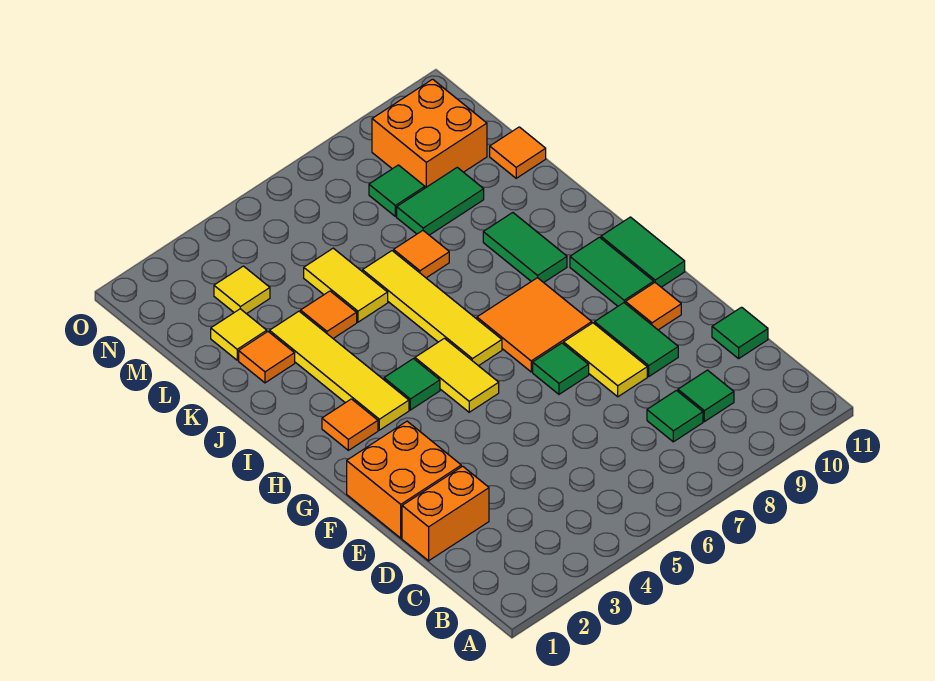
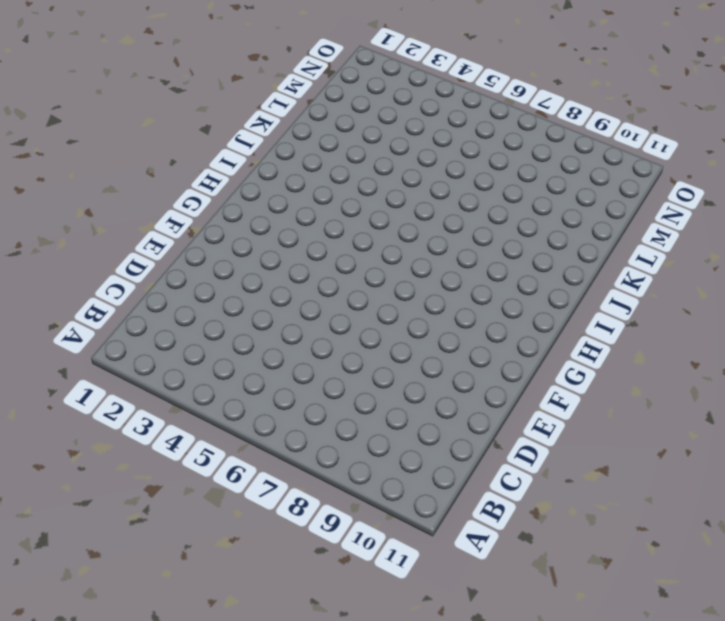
none -> green 1x1 tile [647,390,703,442]
none -> green 1x1 tile [678,370,734,422]
none -> orange 1x2 brick [402,466,489,561]

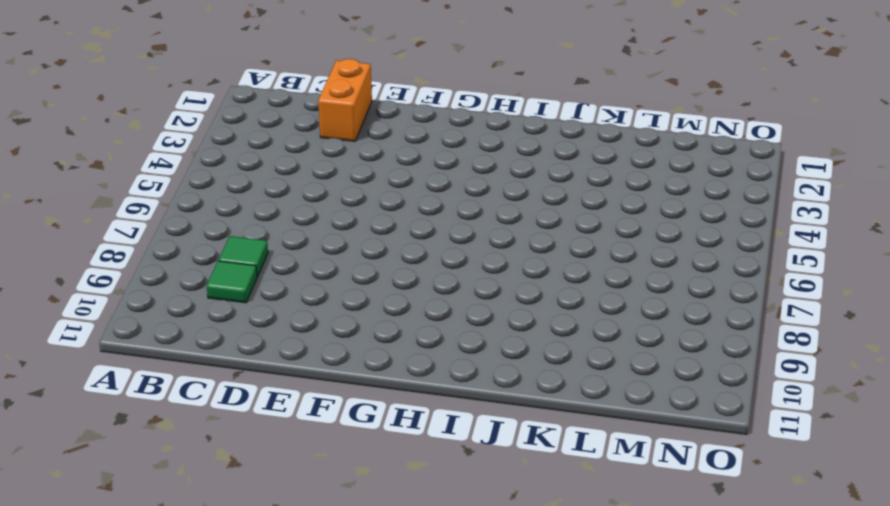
none -> green 1x1 tile [712,307,768,359]
none -> orange 2x2 brick [347,421,461,538]
none -> yellow 1x2 tile [564,323,647,397]

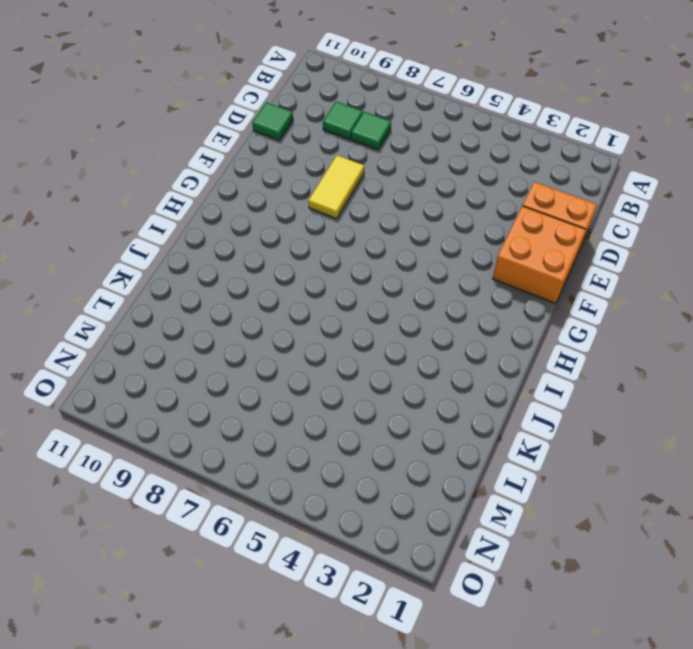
none -> green 1x2 tile [595,303,678,376]
none -> green 1x1 tile [533,343,589,394]
none -> orange 1x1 tile [626,283,681,330]

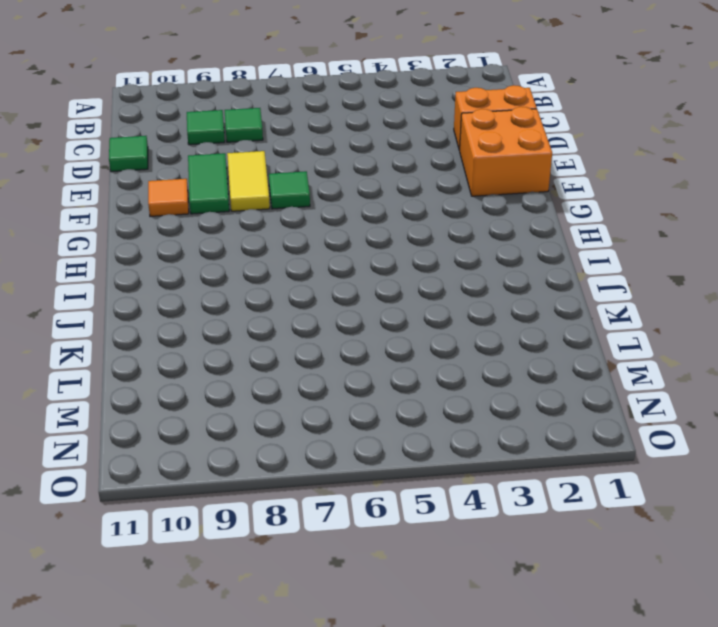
none -> yellow 1x2 tile [415,338,499,412]
none -> orange 2x2 tile [477,278,592,372]
none -> green 1x2 tile [570,237,654,306]

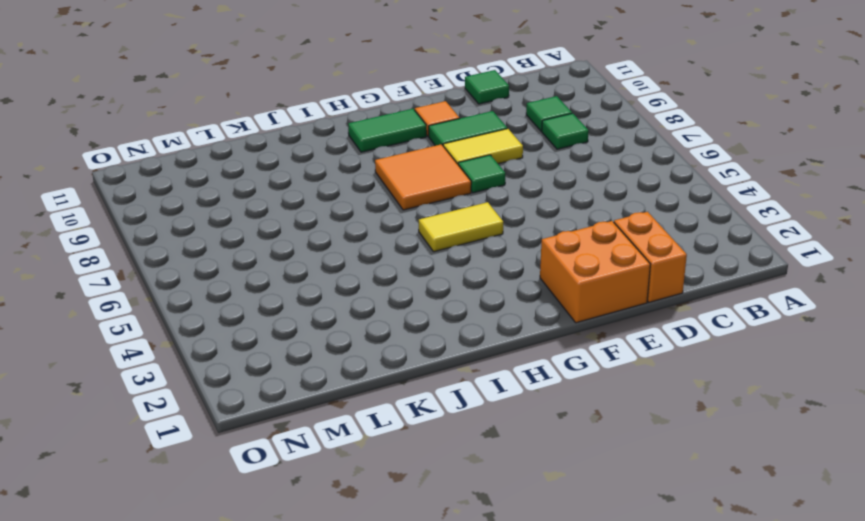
none -> green 1x2 tile [601,217,685,287]
none -> orange 1x1 tile [322,399,378,450]
none -> yellow 1x4 tile [270,311,409,430]

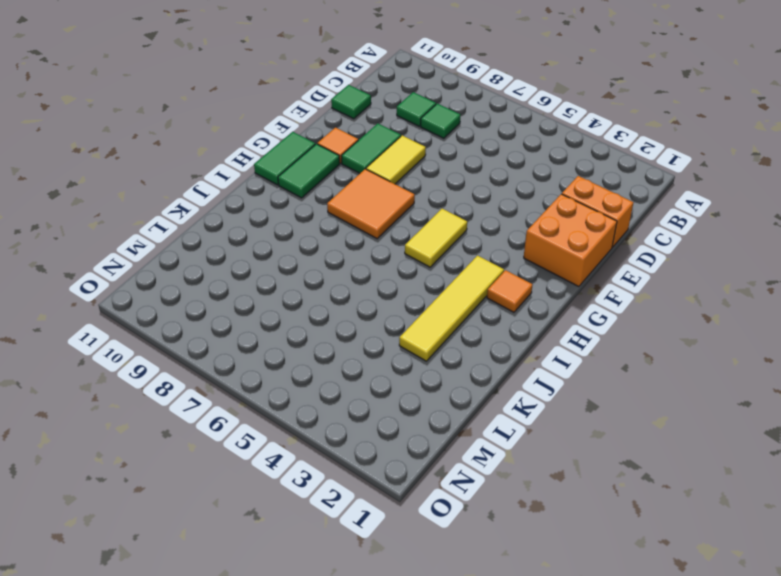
none -> green 1x1 tile [533,343,589,394]
none -> green 1x1 tile [384,359,440,410]
none -> yellow 1x4 tile [363,251,502,366]

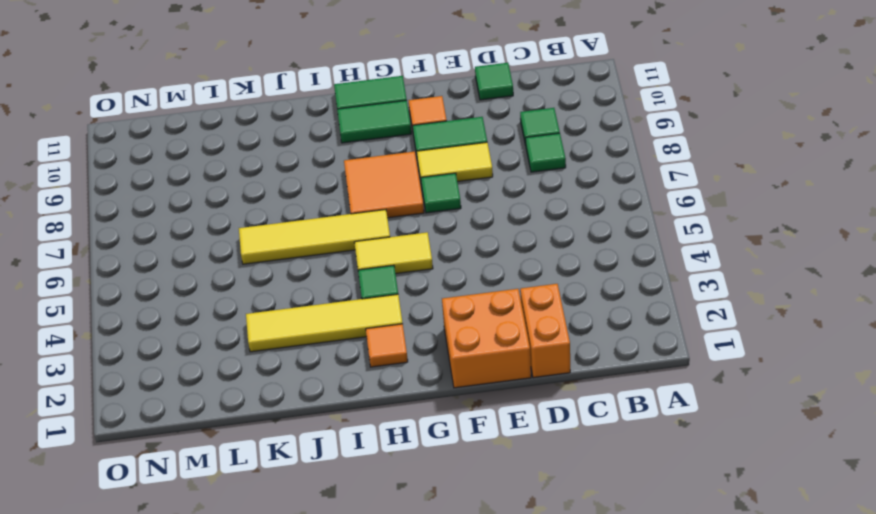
none -> green 1x2 tile [483,213,567,283]
none -> orange 1x1 tile [239,332,295,383]
none -> orange 1x1 tile [301,291,357,338]

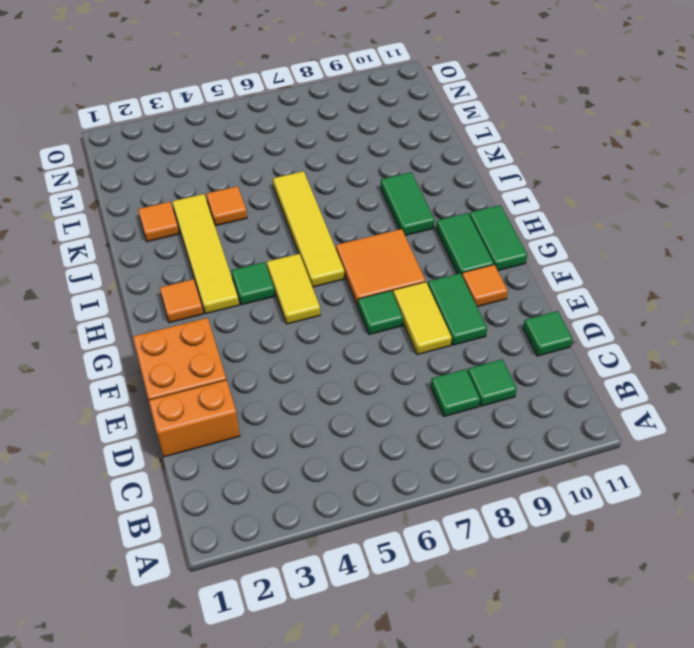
none -> yellow 1x2 tile [304,248,388,322]
none -> orange 1x1 tile [394,231,449,278]
none -> yellow 1x1 tile [211,309,267,360]

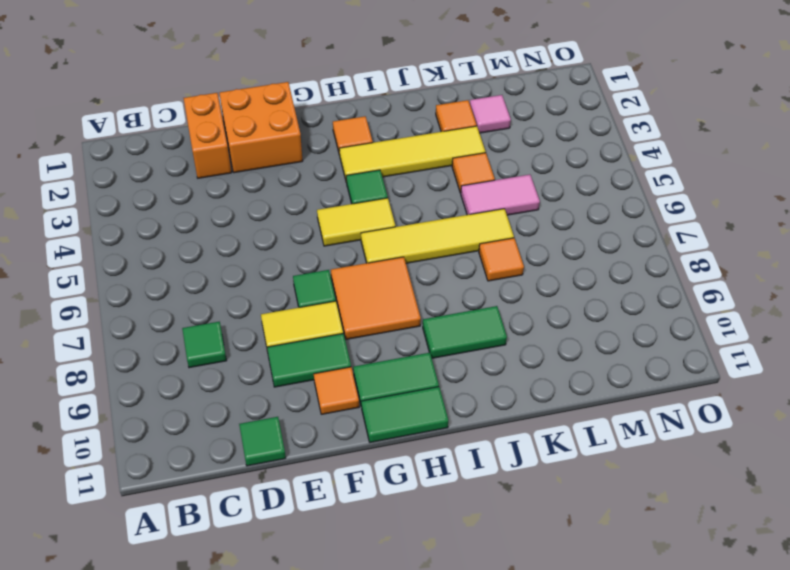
pink 1x2 tile [461,175,540,215] -> yellow 1x2 tile [304,248,388,322]
pink 1x1 tile [470,95,511,133] -> yellow 1x1 tile [211,309,267,360]
none -> green 1x1 tile [678,370,734,422]
none -> green 1x2 tile [397,167,484,235]
none -> orange 1x1 tile [490,127,546,178]

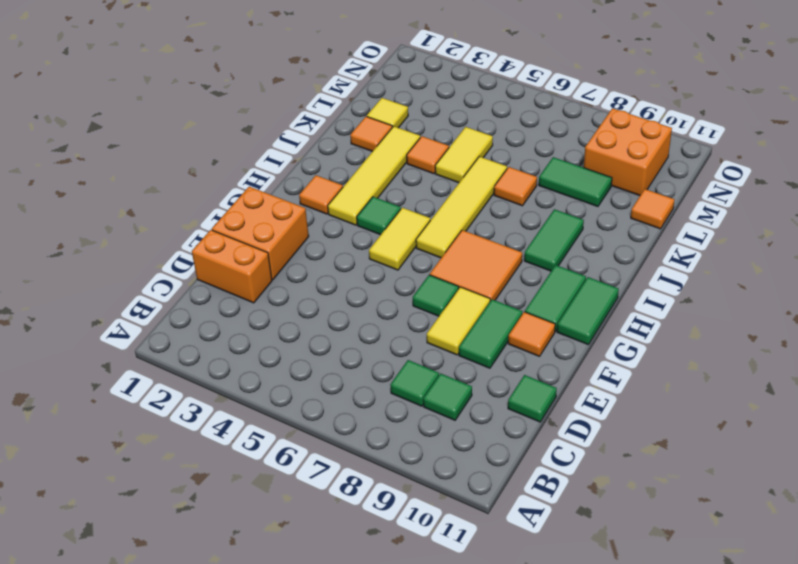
none -> yellow 1x1 tile [214,266,270,314]
none -> green 1x1 tile [369,165,425,216]

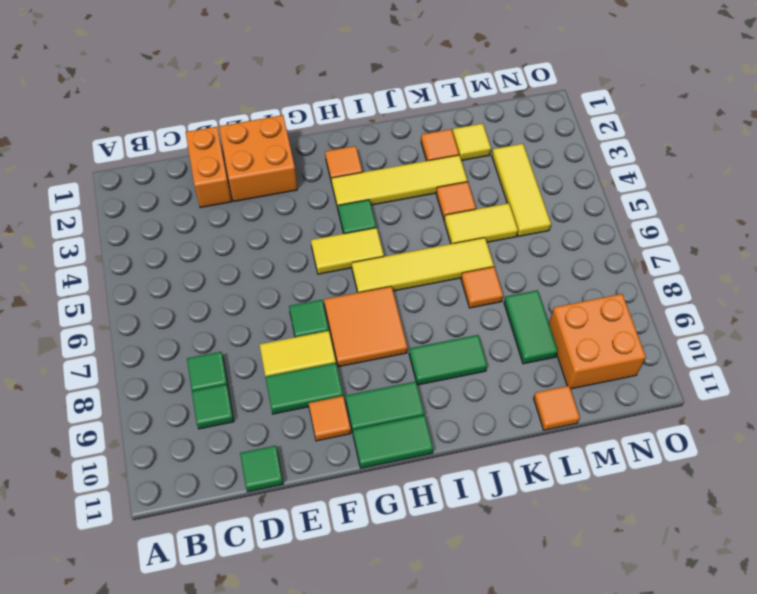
yellow 1x3 tile [492,144,551,237] -> yellow 1x1 tile [214,266,270,314]
none -> green 1x1 tile [369,165,425,216]

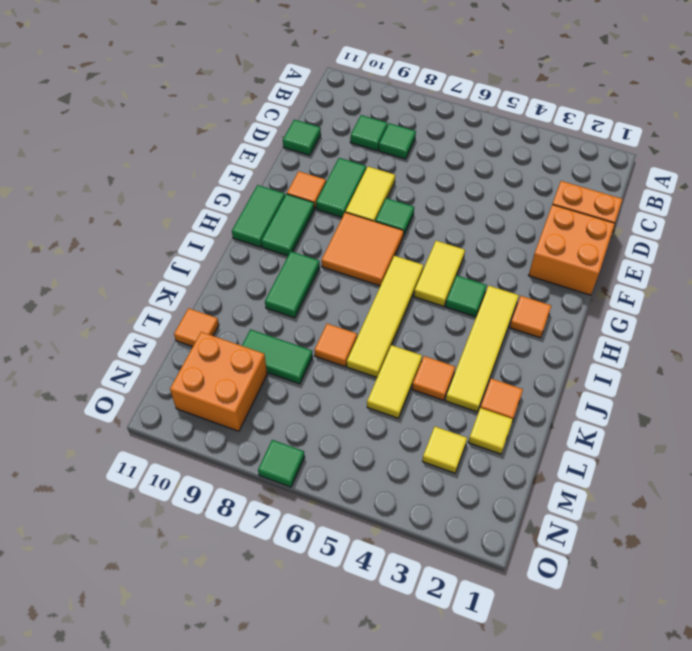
green 1x1 tile [258,440,305,487] -> green 1x1 tile moved to [369,165,425,216]

